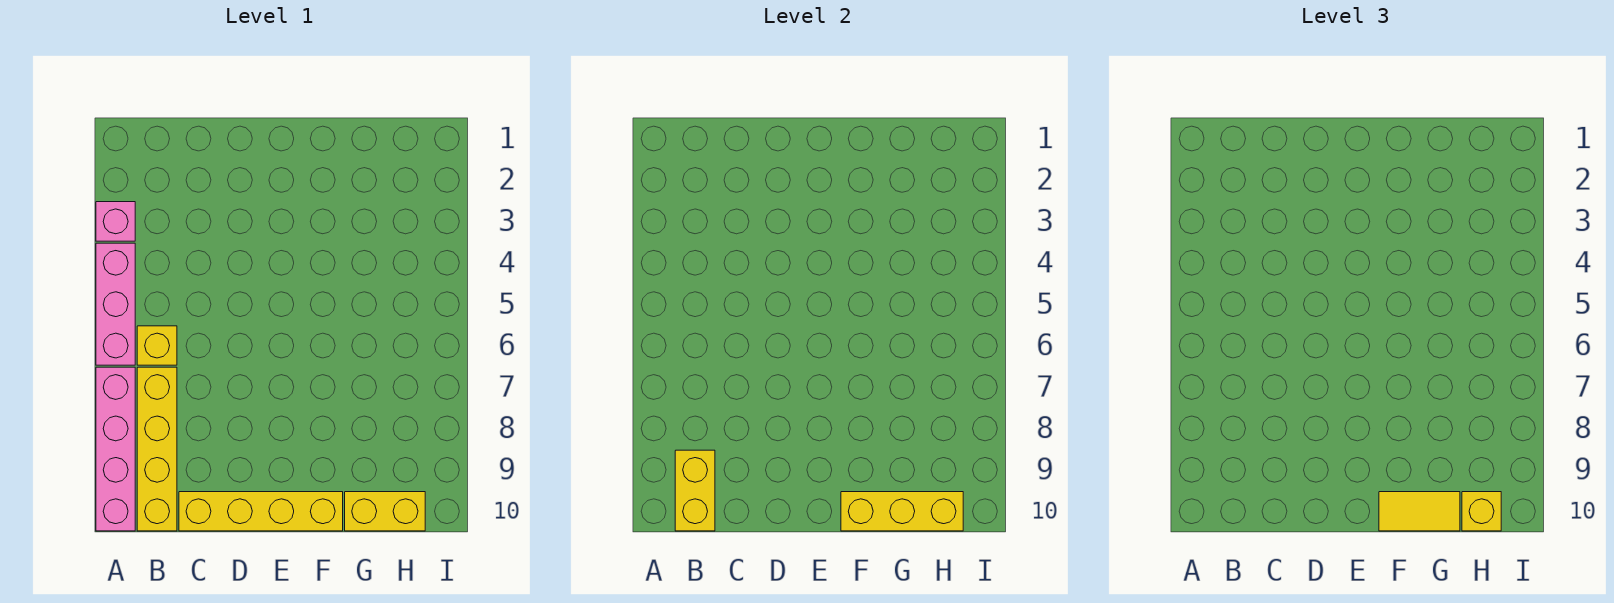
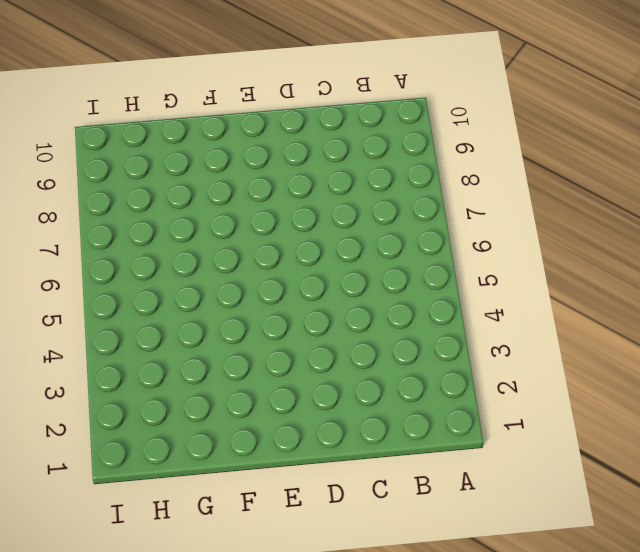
none -> pink 1x1 brick [96,202,135,241]
none -> pink 1x3 brick [96,243,135,365]

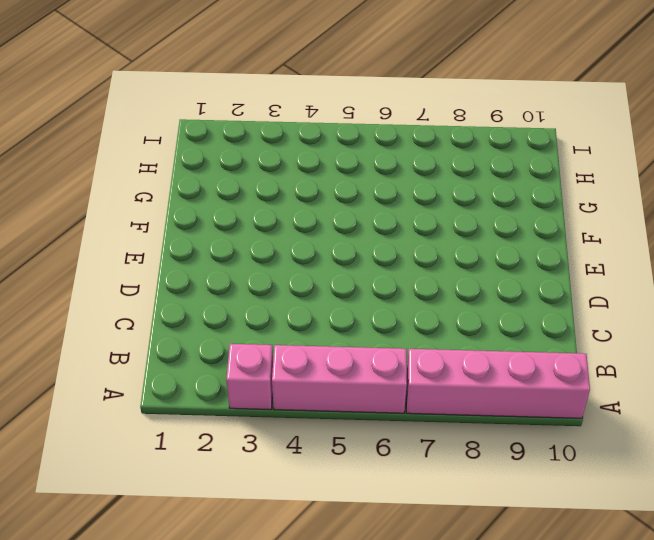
none -> yellow 1x1 brick [137,326,177,365]
none -> yellow 1x4 brick [137,367,177,531]

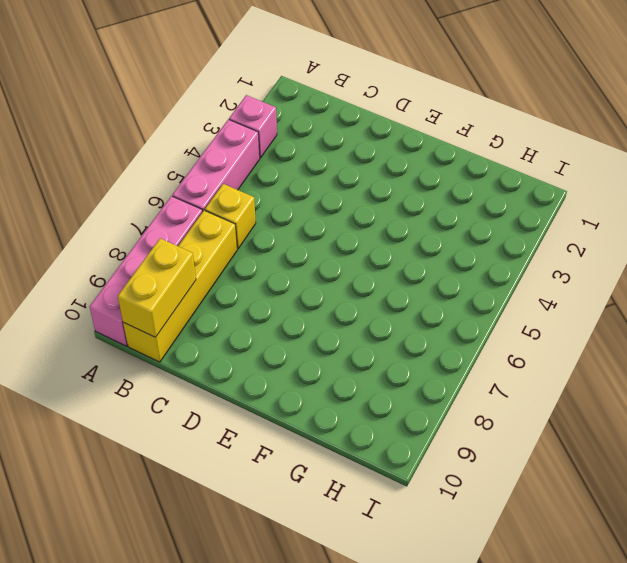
none -> yellow 1x4 brick [179,492,343,531]
none -> yellow 1x2 brick [345,492,425,531]

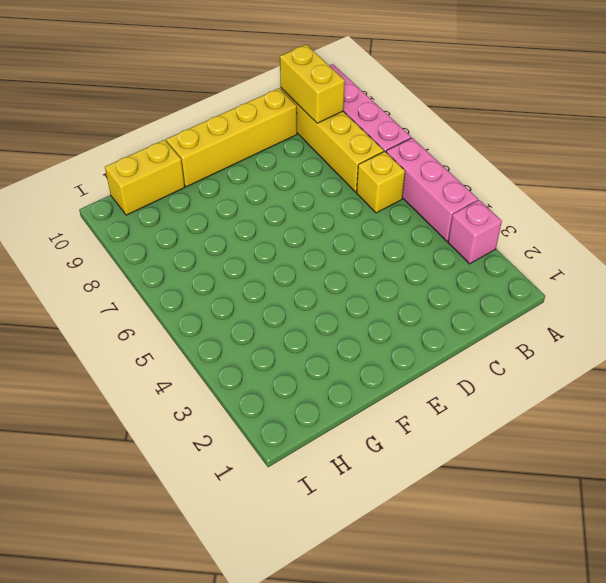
none -> yellow 1x3 brick [841,492,963,531]
none -> yellow 1x2 tile [1379,492,1460,531]

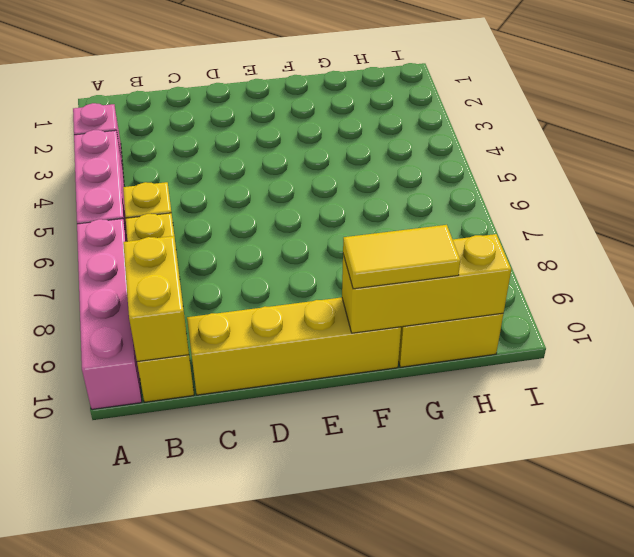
none -> yellow 1x1 brick [1462,492,1501,531]

